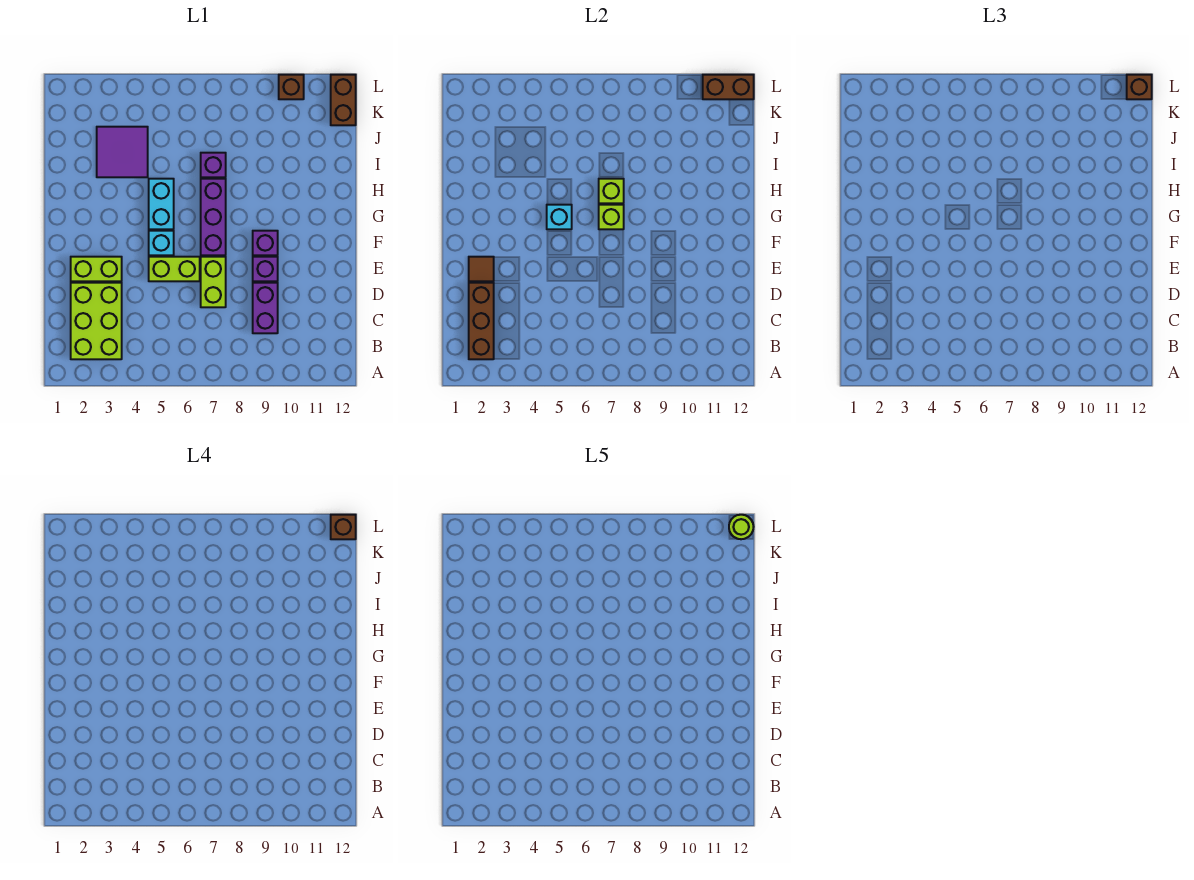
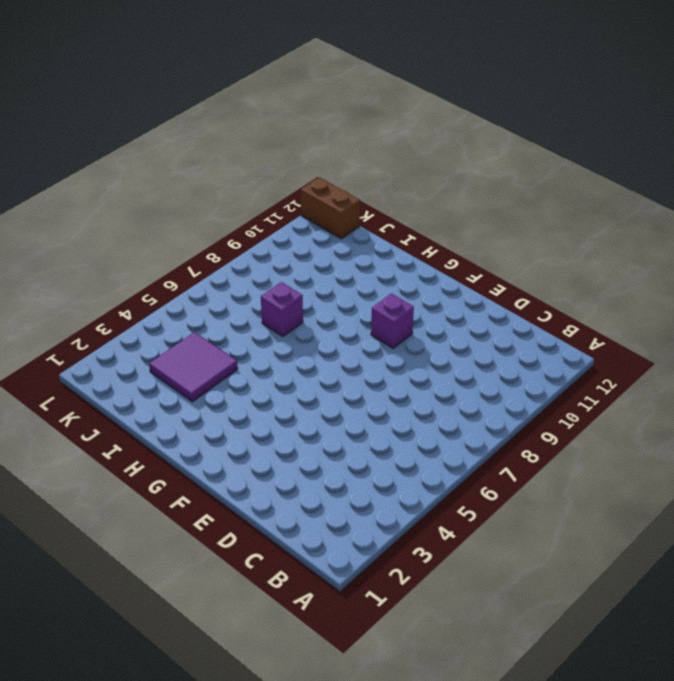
none -> lime 2x3 brick [71,283,122,359]
none -> purple 1x2 brick [253,283,278,333]
none -> lime 1x2 brick [201,257,226,307]

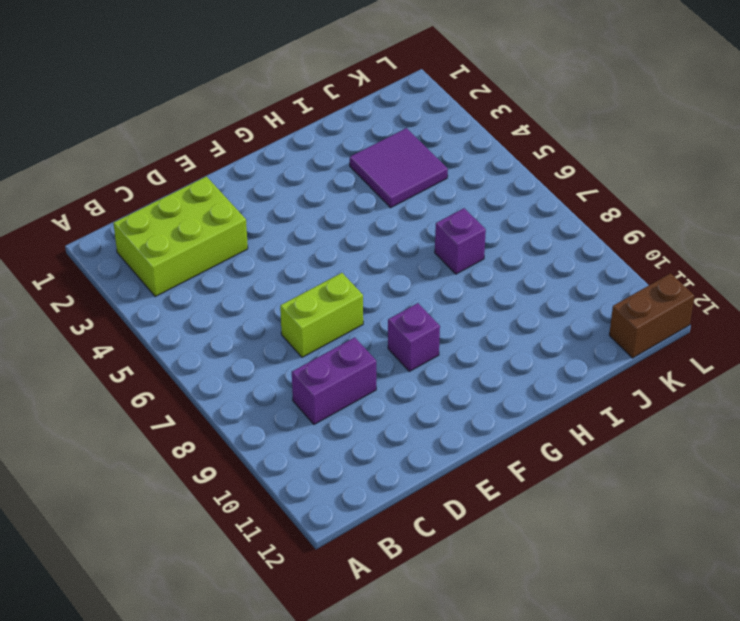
none -> lime 1x2 brick [71,257,122,281]
none -> lime 1x2 brick [149,257,200,281]
none -> purple 1x1 brick [253,257,278,281]

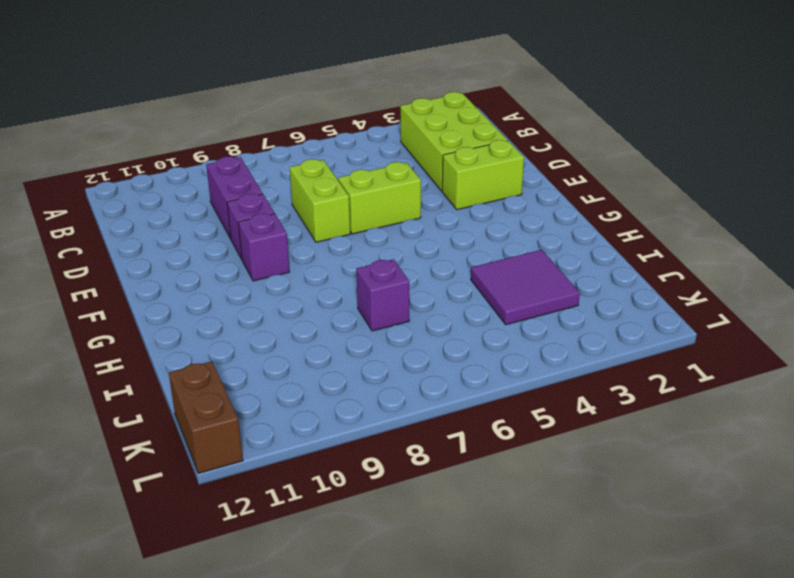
none -> cyan 1x1 brick [149,231,174,255]
none -> purple 1x3 brick [201,179,226,255]
none -> cyan 1x2 brick [149,179,174,229]

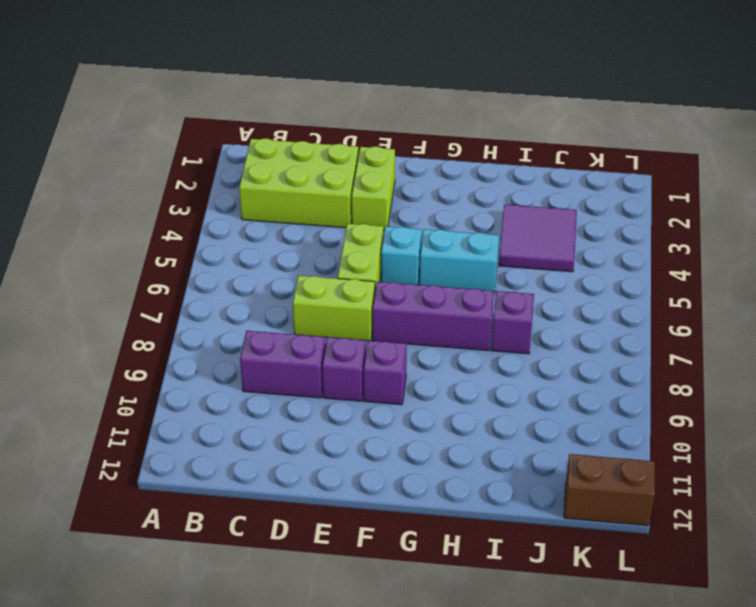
none -> brown 1x1 brick [279,75,304,99]
none -> brown 1x3 brick [469,283,494,359]
none -> brown 1x1 tile [469,257,494,281]

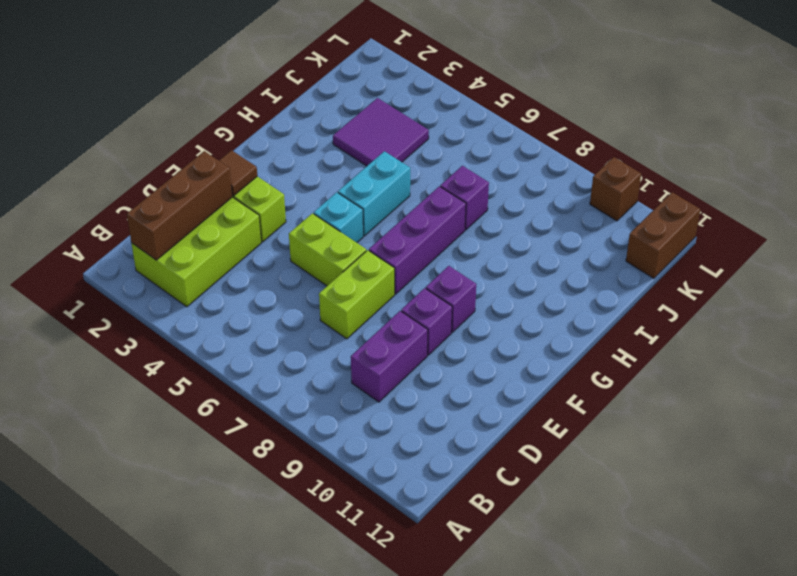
none -> cyan 1x1 brick [547,205,572,229]
none -> lime 1x1 brick [599,205,624,229]
none -> lime 1x1 brick [599,179,624,203]

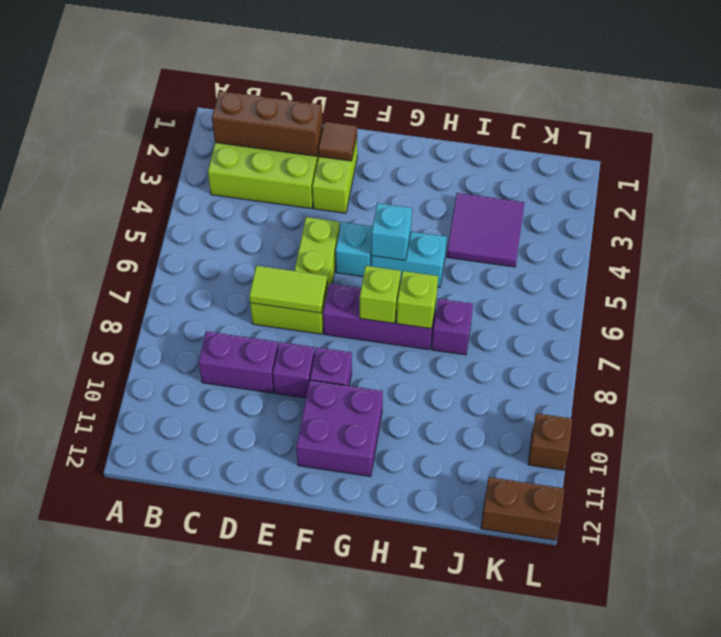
lime 1x2 tile [249,266,327,313] -> none
purple 2x2 brick [296,380,383,477] -> none
none -> brown 1x2 brick [703,75,754,99]
none -> brown 1x1 brick [1127,75,1152,99]
none -> brown 1x1 brick [331,515,356,539]

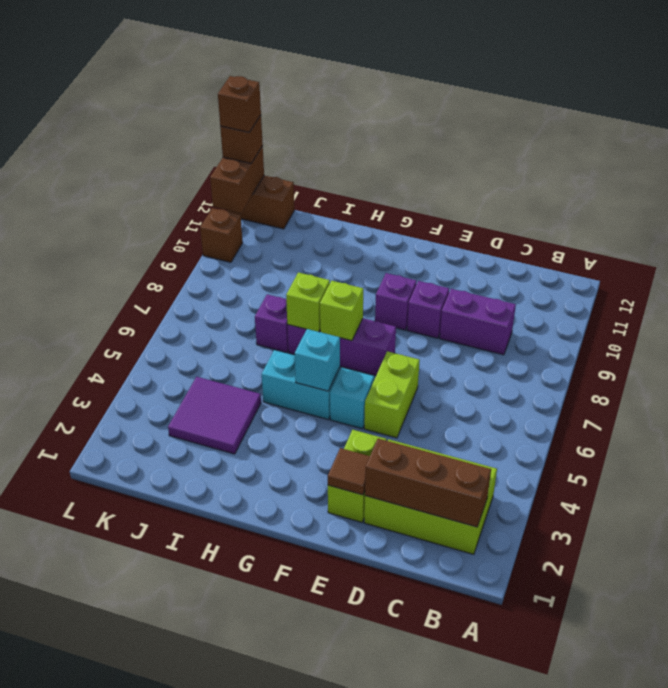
none -> lime 1x2 brick [201,257,226,307]
none -> lime 1x1 round brick [729,515,754,539]

